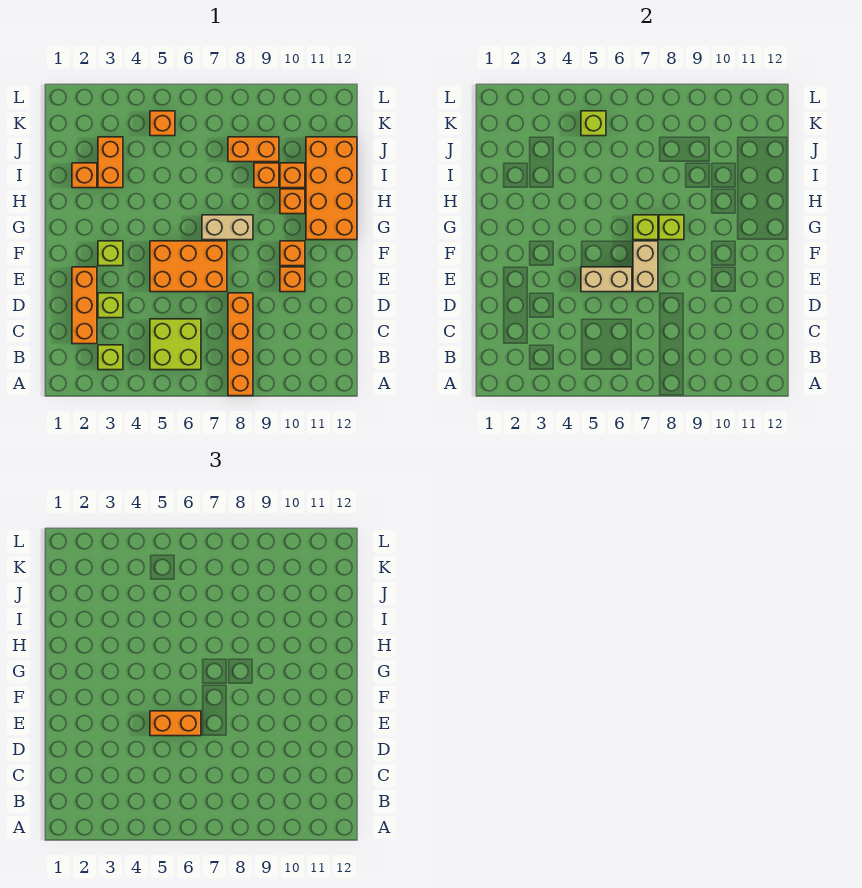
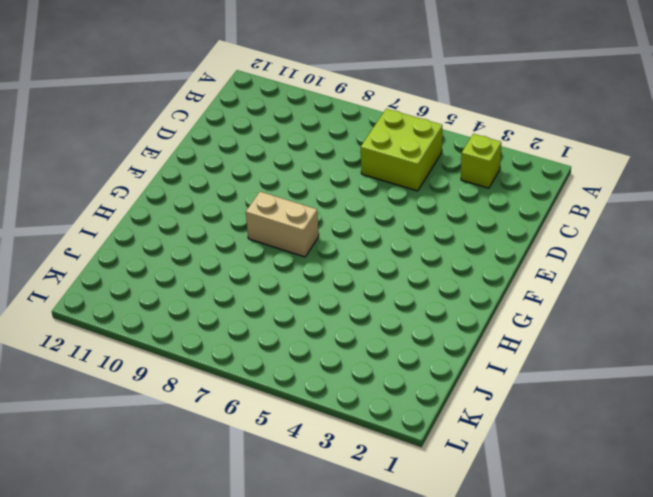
none -> orange 1x4 brick [228,293,253,396]
none -> orange 1x3 brick [72,267,97,344]
none -> lime 1x1 brick [98,293,123,318]

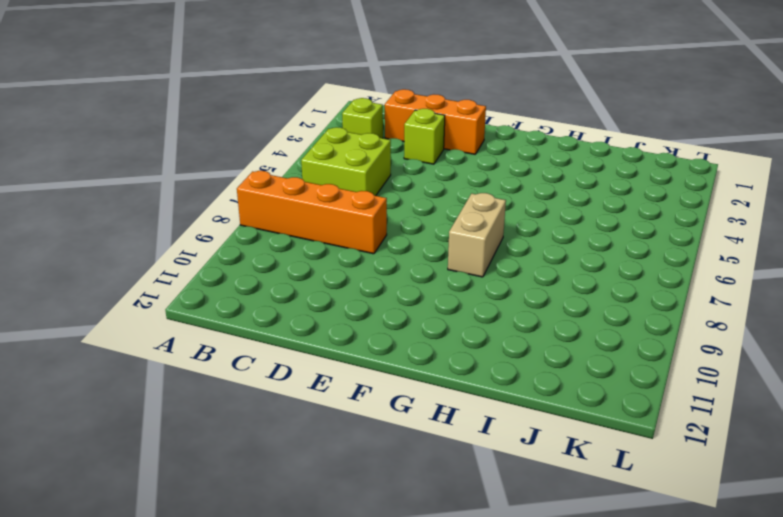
none -> orange 2x3 brick [150,241,227,292]
none -> orange 1x1 brick [280,267,305,292]
none -> lime 1x1 brick [98,241,123,266]

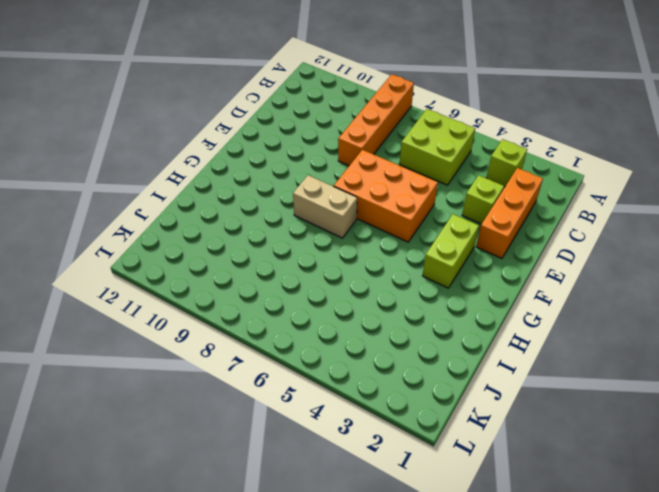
lime 1x2 brick [423,214,479,288] -> lime 1x1 brick [98,241,123,266]
none -> orange 1x1 brick [280,267,305,292]
none -> orange 1x1 brick [280,241,305,266]
none -> orange 2x4 brick [306,137,357,240]

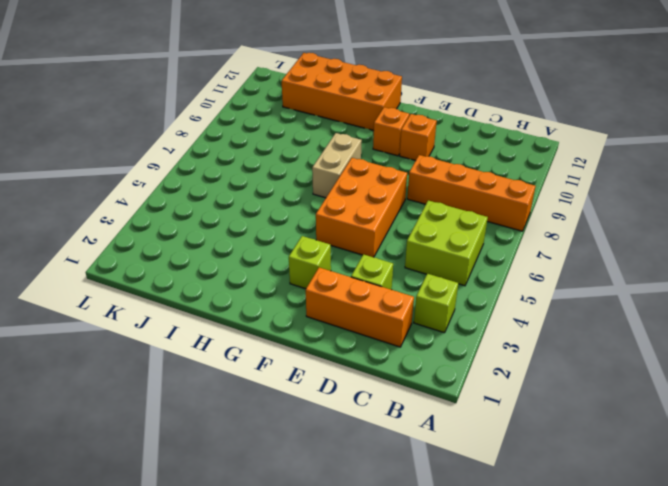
none -> orange 1x1 brick [280,189,305,214]
none -> orange 1x1 brick [72,163,97,188]
none -> orange 1x2 brick [98,137,123,188]

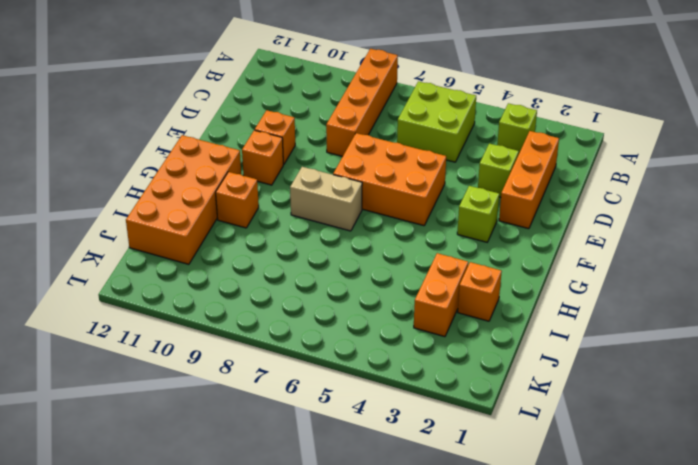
none -> orange 1x1 brick [254,163,279,188]
none -> orange 1x1 brick [280,163,305,188]
none -> orange 1x2 brick [228,137,279,162]

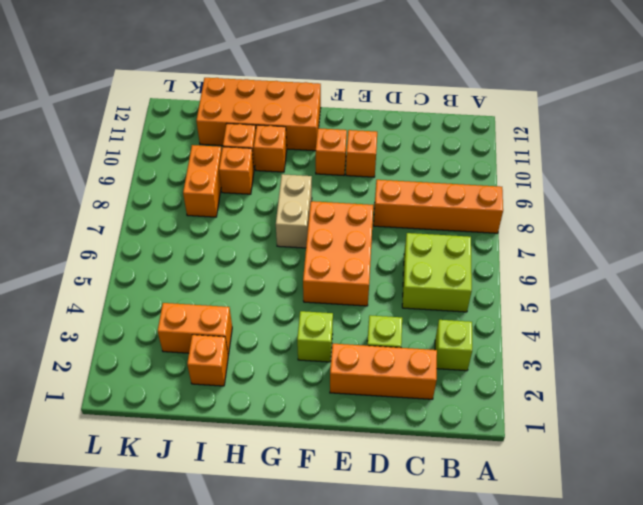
none -> orange 1x1 brick [150,111,175,136]
none -> tan 1x2 brick [581,267,632,292]
none -> tan 1x2 brick [633,241,658,292]

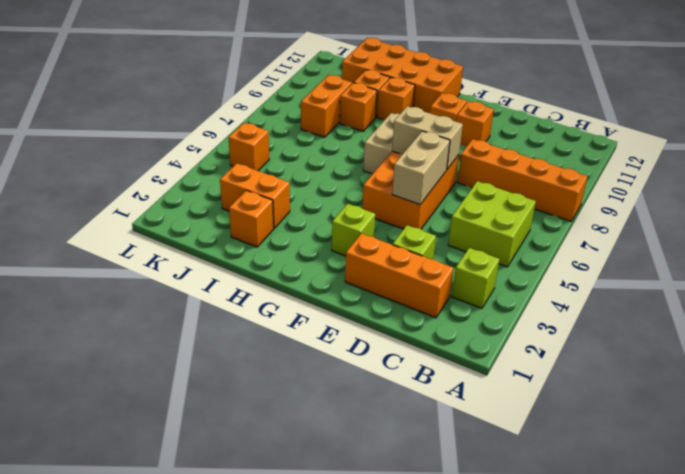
none -> lime 1x1 brick [633,215,658,240]
none -> lime 1x1 brick [659,215,684,240]
none -> lime 1x1 brick [581,111,606,136]

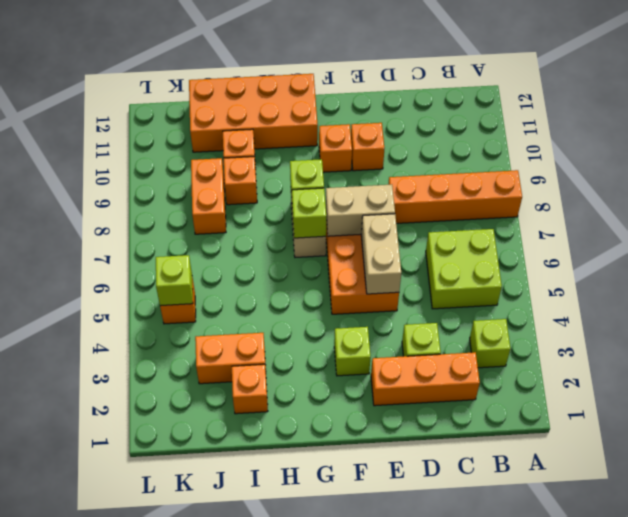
none -> orange 1x1 brick [280,189,305,214]
none -> orange 1x2 brick [150,711,201,736]

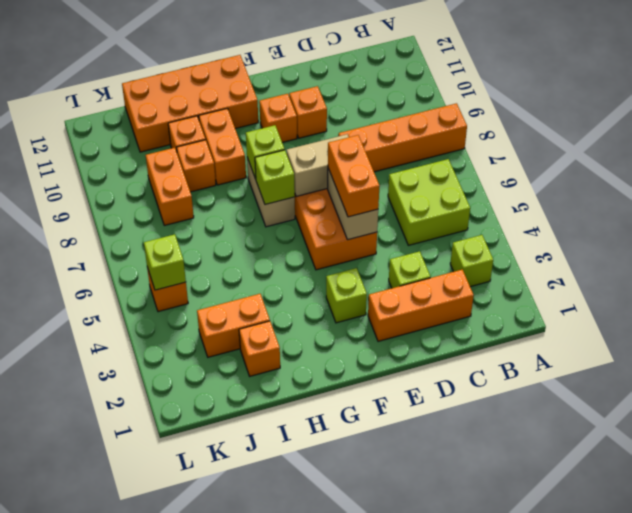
orange 1x2 brick [199,108,246,185] -> orange 1x1 brick [280,189,305,214]

